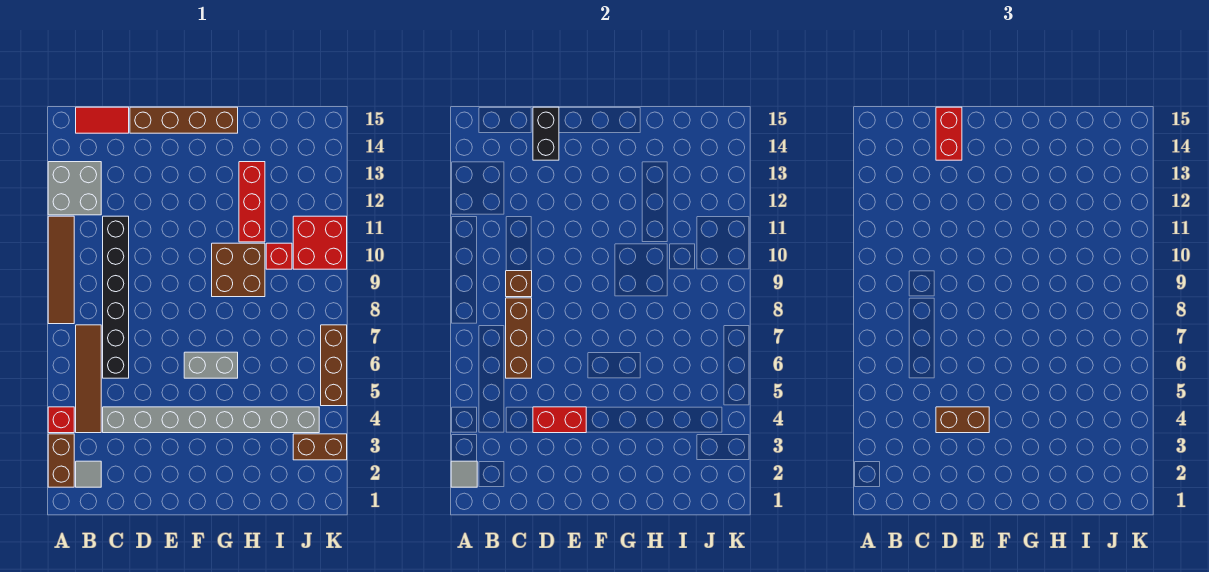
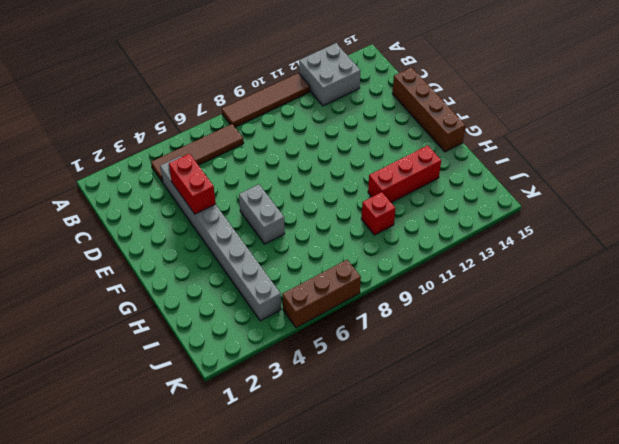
none -> brown 1x2 brick [48,434,74,487]
none -> red 1x1 brick [48,407,74,433]
none -> grey 1x1 tile [76,461,101,487]

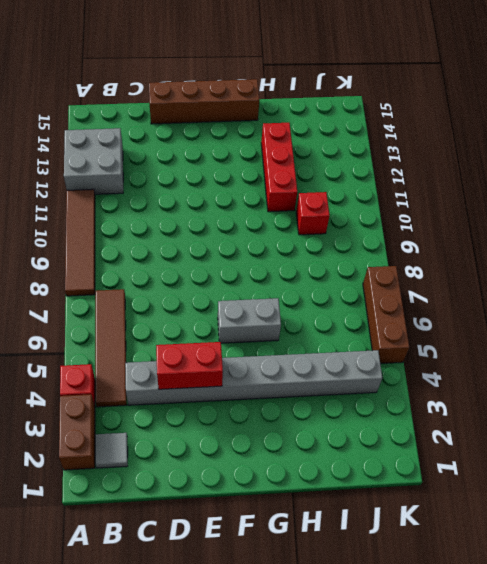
none -> red 1x2 tile [76,107,129,133]
none -> black 1x6 brick [103,216,129,378]
none -> brown 2x2 brick [212,243,265,297]

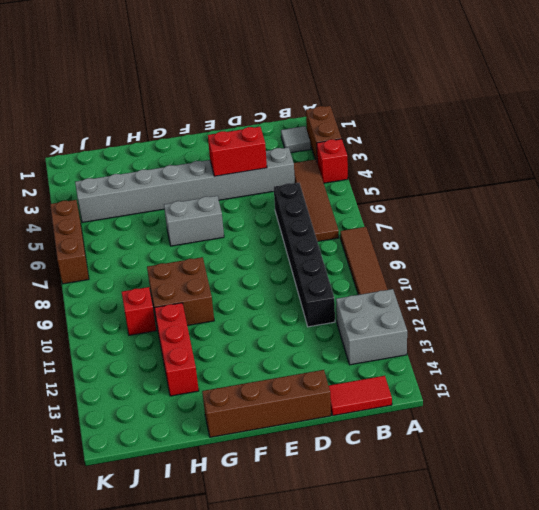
none -> brown 1x2 brick [293,434,347,460]
none -> red 2x2 brick [293,216,347,269]
none -> grey 1x1 tile [451,461,477,487]

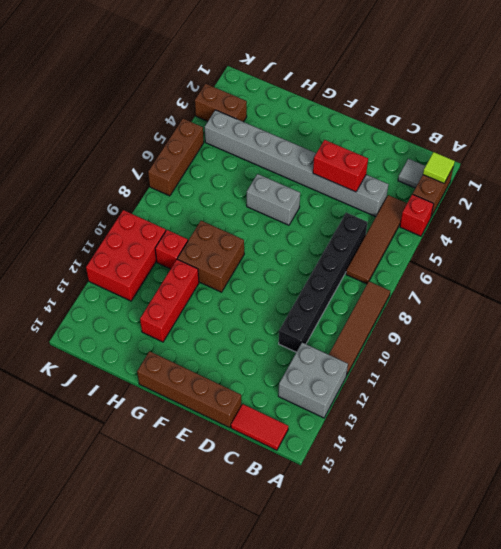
lime 1x1 tile [423,152,455,183] -> grey 1x1 tile [451,461,477,487]
red 2x3 brick [86,210,166,301] -> red 2x2 brick [293,216,347,269]
none -> brown 1x3 brick [506,298,532,378]
none -> brown 1x1 brick [506,271,532,297]
none -> black 1x2 brick [533,107,559,160]

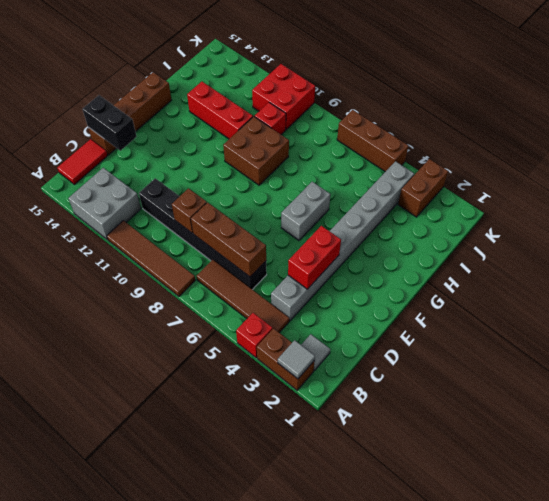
none -> brown 1x2 brick [936,407,989,433]
none -> red 1x2 brick [936,107,962,160]

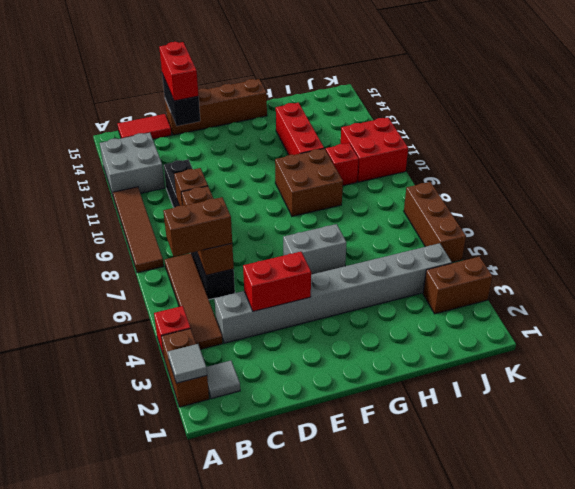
brown 1x2 brick [163,197,232,257] -> brown 1x2 brick moved to [936,407,989,433]

